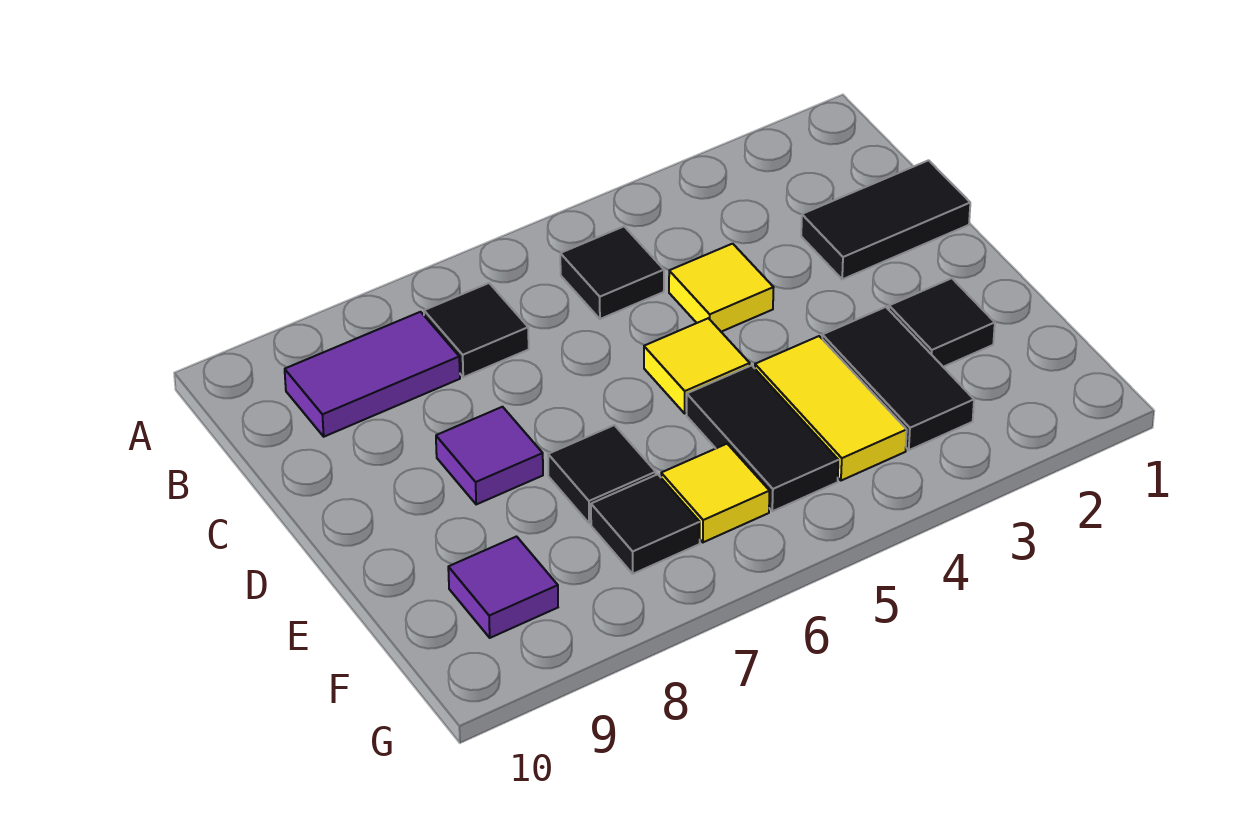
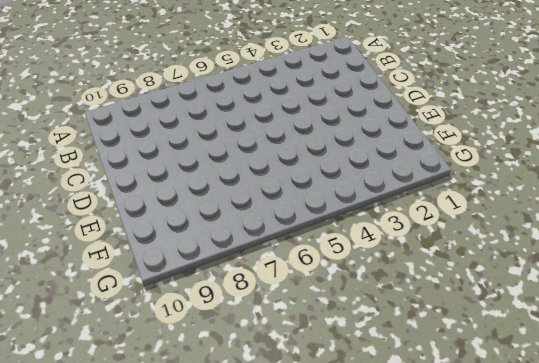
none -> black 1x1 tile [560,227,664,319]
none -> black 1x1 tile [424,283,529,377]
none -> purple 1x2 tile [285,312,460,437]

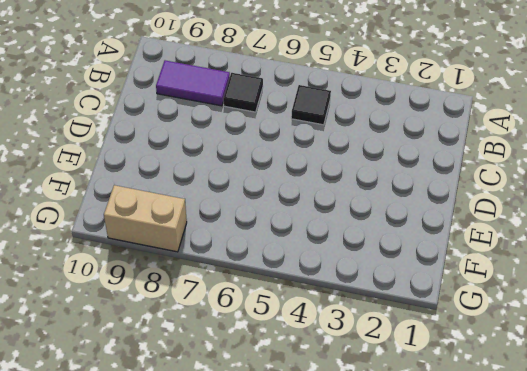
tan 1x2 brick [104,185,187,252] -> none
none -> black 1x2 tile [801,160,970,279]
none -> yellow 1x1 tile [669,244,774,332]
none -> yellow 1x1 tile [644,318,750,413]

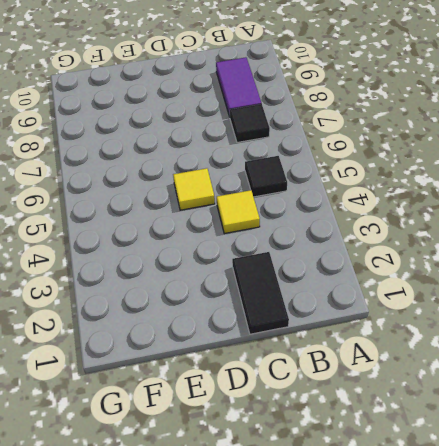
none -> purple 1x1 tile [436,407,543,504]
none -> black 1x1 tile [889,278,995,367]
none -> black 1x2 tile [822,307,974,450]

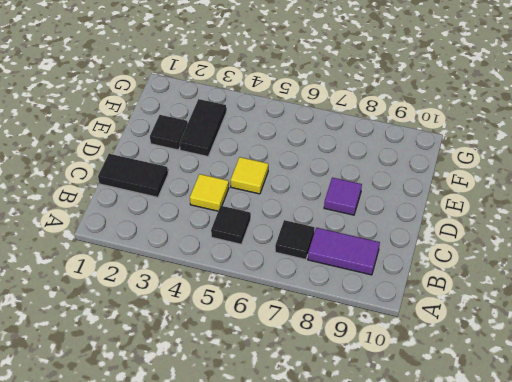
none -> yellow 1x2 tile [755,336,907,481]
none -> black 1x2 tile [687,365,838,511]
none -> black 1x1 tile [548,425,656,523]

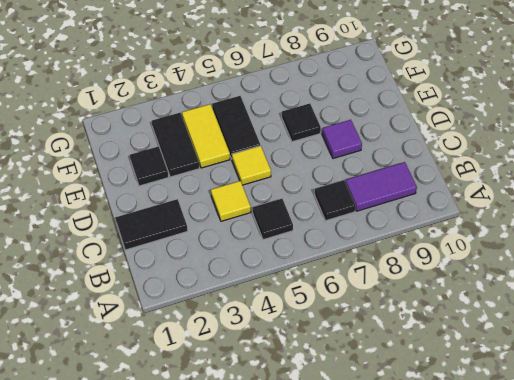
none -> yellow 1x1 tile [661,444,770,542]
none -> black 1x1 tile [591,474,700,574]
none -> purple 1x1 tile [448,537,558,638]

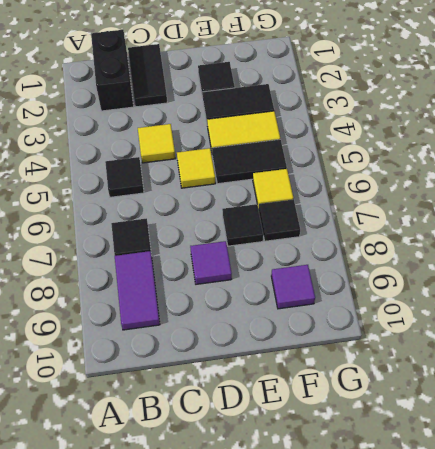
black 1x2 brick [91,30,134,111] -> none

